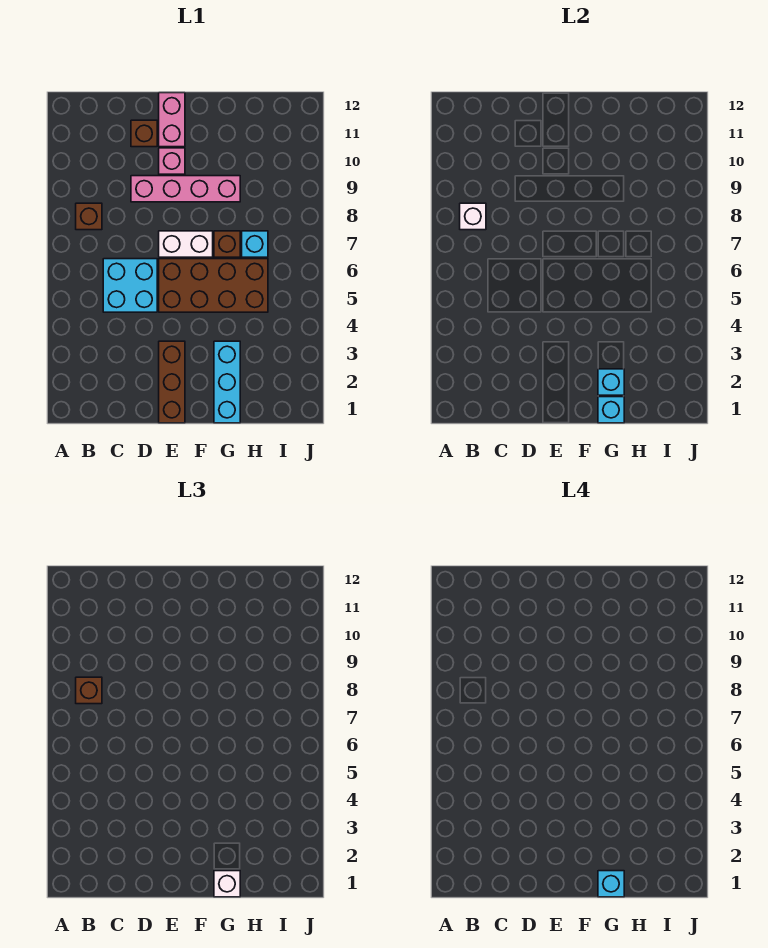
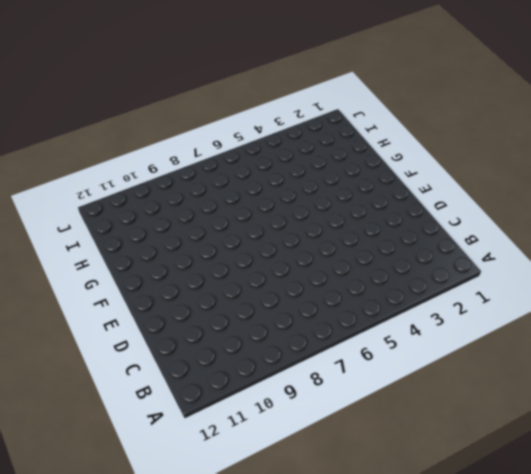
none -> brown 1x1 brick [76,203,102,230]
none -> cyan 2x2 brick [103,259,157,312]
none -> pink 1x4 brick [131,176,240,202]

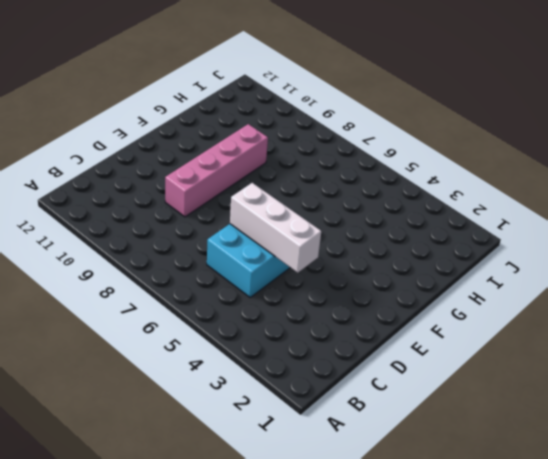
white 1x3 brick [230,183,321,273] -> none
none -> brown 1x1 brick [76,203,102,230]
none -> brown 1x1 brick [131,120,157,147]
none -> brown 1x3 brick [159,341,185,423]

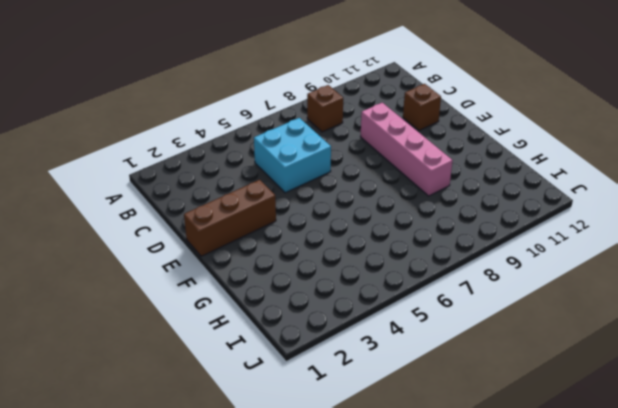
none -> brown 2x4 brick [159,259,268,312]
none -> white 1x2 brick [159,231,213,257]
none -> pink 1x1 brick [159,148,185,174]

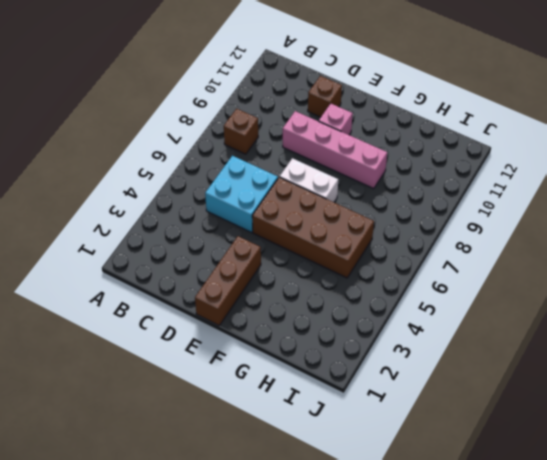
none -> pink 1x2 brick [159,93,185,147]
none -> cyan 1x3 brick [214,341,240,423]
none -> brown 1x1 brick [214,231,240,257]

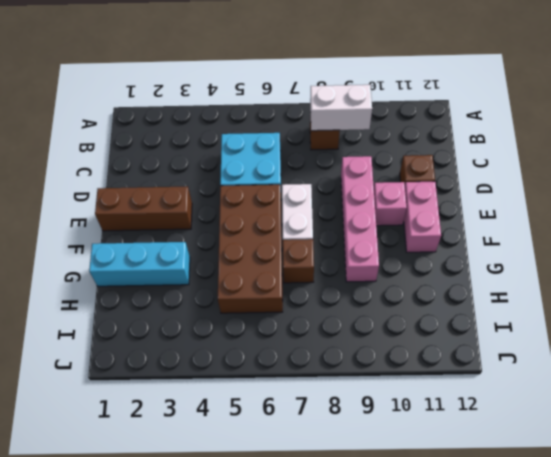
white 1x2 brick [310,85,372,131] -> white 1x1 brick [460,203,486,230]
pink 1x2 brick [404,181,441,252] -> pink 1x2 brick turned to [159,93,185,147]
none -> cyan 1x1 brick [242,231,268,257]
none -> cyan 1x1 brick [598,397,624,423]
none -> cyan 1x1 brick [598,369,624,395]

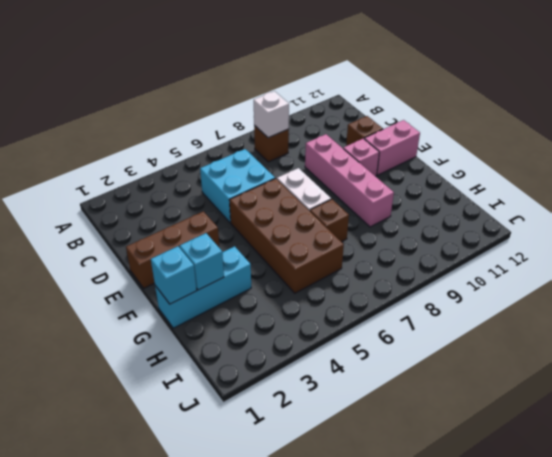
none -> cyan 1x1 brick [242,231,268,257]
none -> brown 1x1 brick [76,677,102,704]
none -> white 1x1 brick [214,871,240,897]

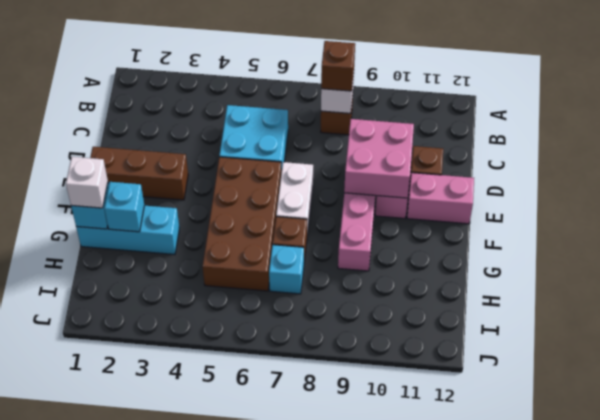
pink 2x2 brick [344,119,414,198] -> none
none -> cyan 1x1 brick [598,871,624,897]

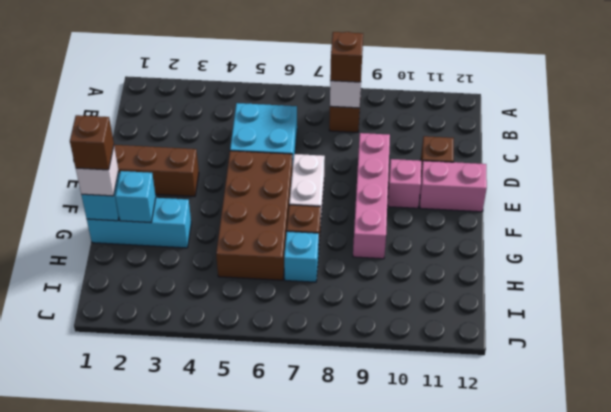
brown 1x1 brick [70,115,114,170] -> cyan 1x1 brick [598,871,624,897]

